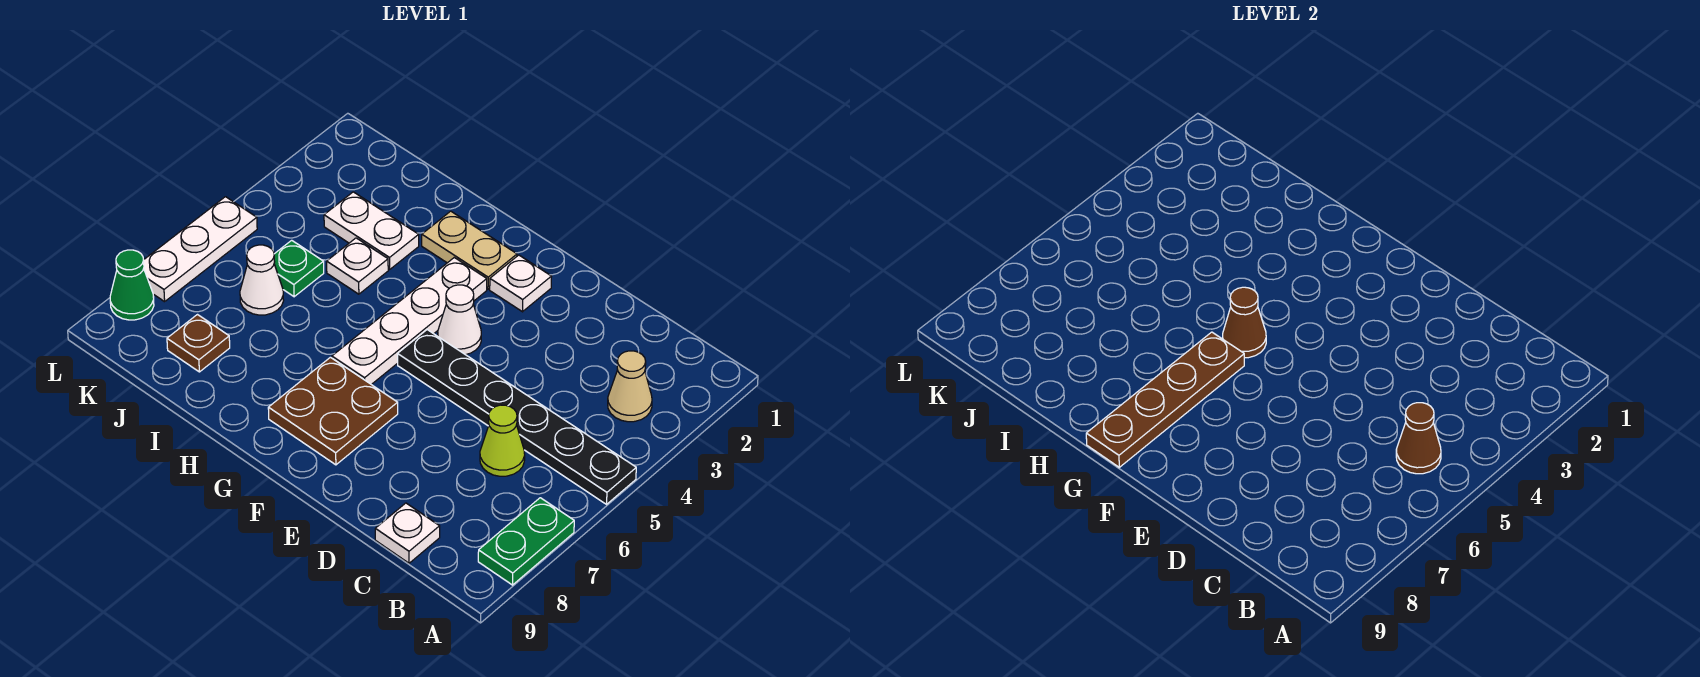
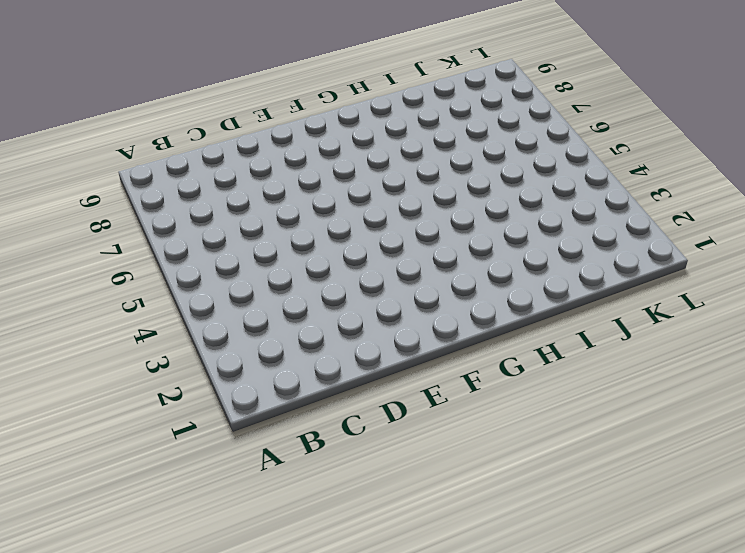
none -> black 1x6 plate [398,330,636,504]
none -> green 1x2 plate [478,498,574,585]
none -> tan 1x1 cone [608,351,652,422]

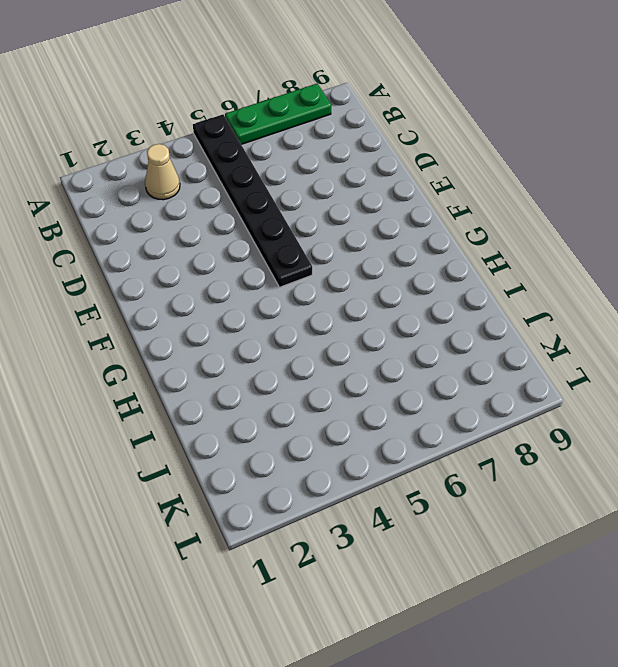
green 1x3 plate [225,84,331,144] -> green 1x2 plate [478,498,574,585]
none -> lime 1x1 cone [480,405,525,476]
none -> white 1x1 plate [375,503,440,563]
none -> white 1x1 plate [490,255,552,312]

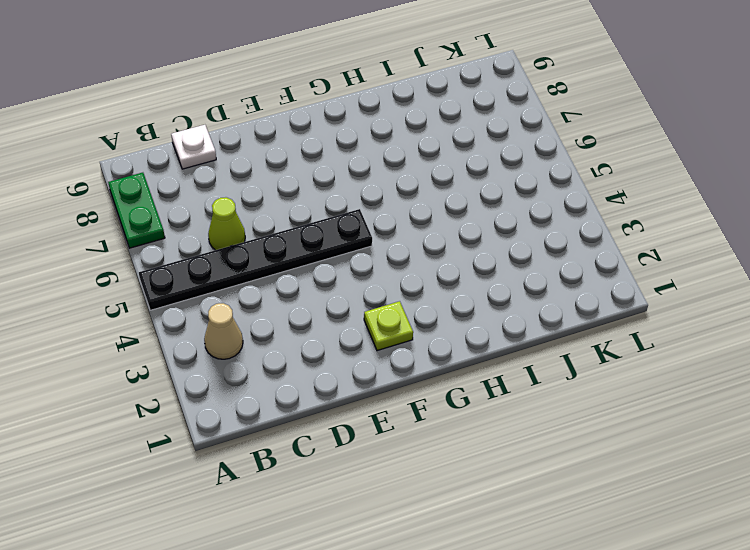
lime 1x1 plate [364,301,413,351] -> white 1x1 plate [490,255,552,312]
none -> white 1x1 cone [438,285,481,355]
none -> brown 2x2 plate [268,357,398,465]
none -> tan 1x2 plate [422,211,517,289]

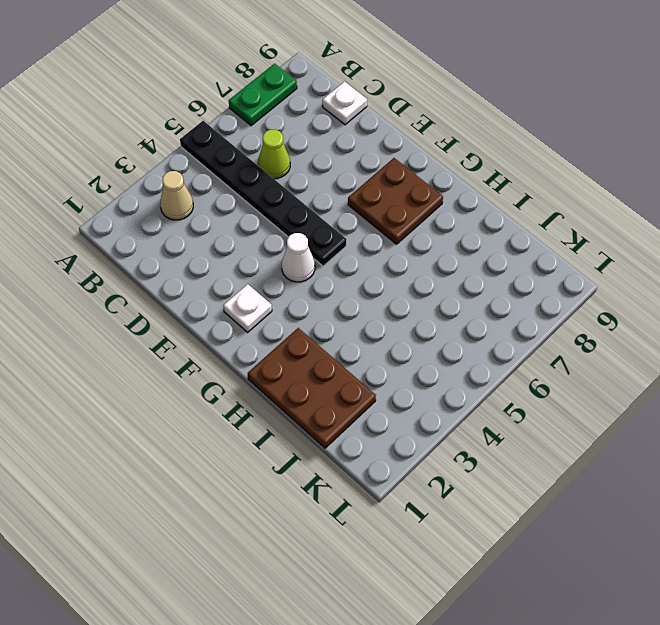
brown 2x3 plate [248,328,376,448] -> tan 1x2 plate [422,211,517,289]
none -> white 1x4 plate [332,258,487,384]
none -> white 1x2 plate [324,192,419,269]
none -> white 1x1 plate [327,238,388,294]

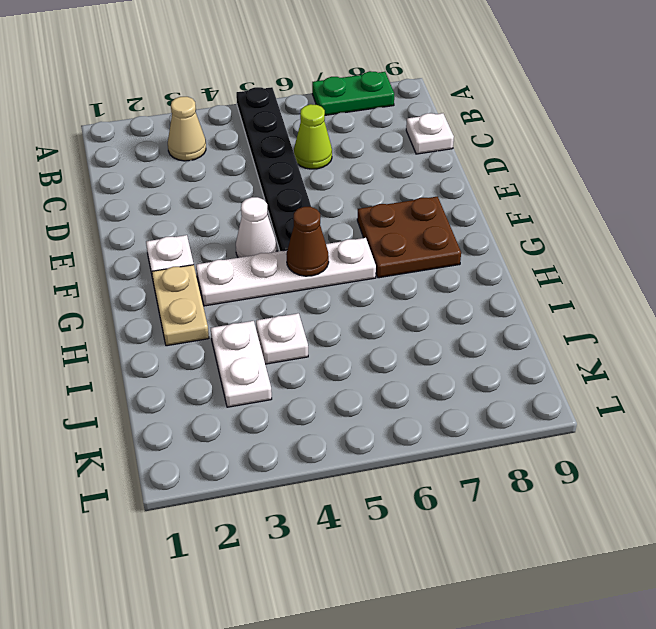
none -> green 1x1 plate [274,240,324,297]
none -> white 1x1 cone [240,245,284,315]
none -> brown 1x1 plate [167,315,230,372]

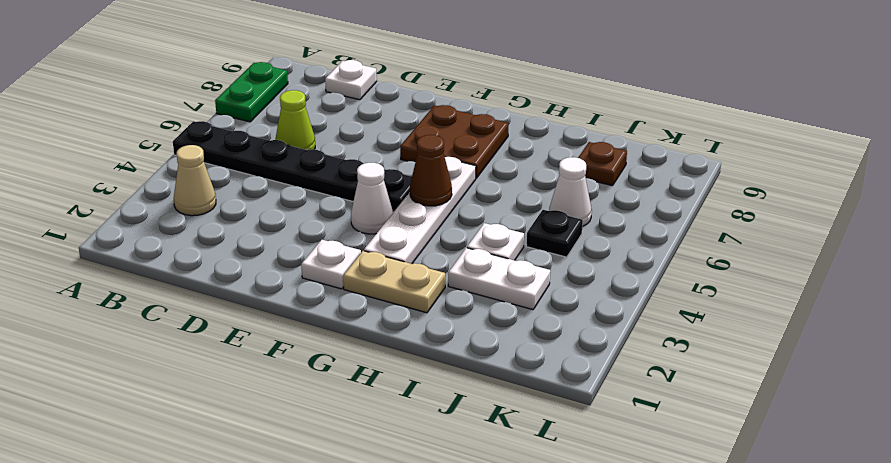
black 1x1 plate [526,210,583,257] -> green 1x1 plate [274,240,324,297]
none -> white 1x3 plate [144,197,257,302]
none -> green 1x1 cone [110,250,154,320]
none -> brown 1x1 cone [1396,403,1441,474]

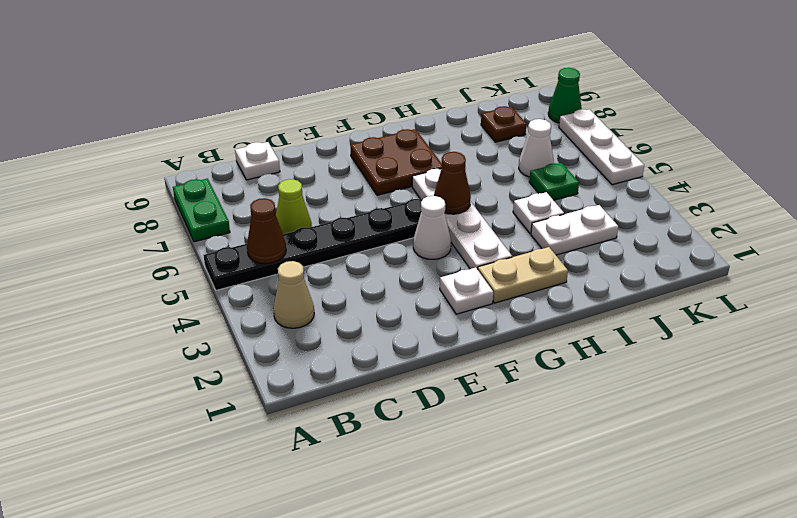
none -> brown 1x4 plate [1086,332,1244,467]

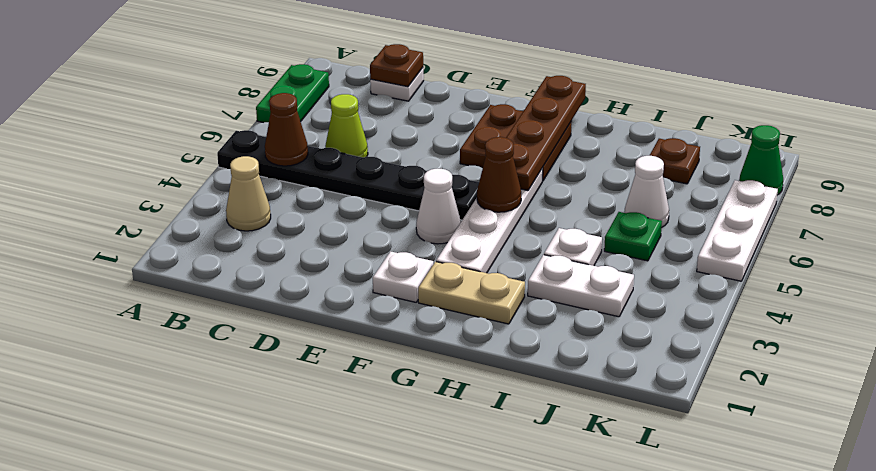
brown 1x1 plate [370,44,423,87] -> none

